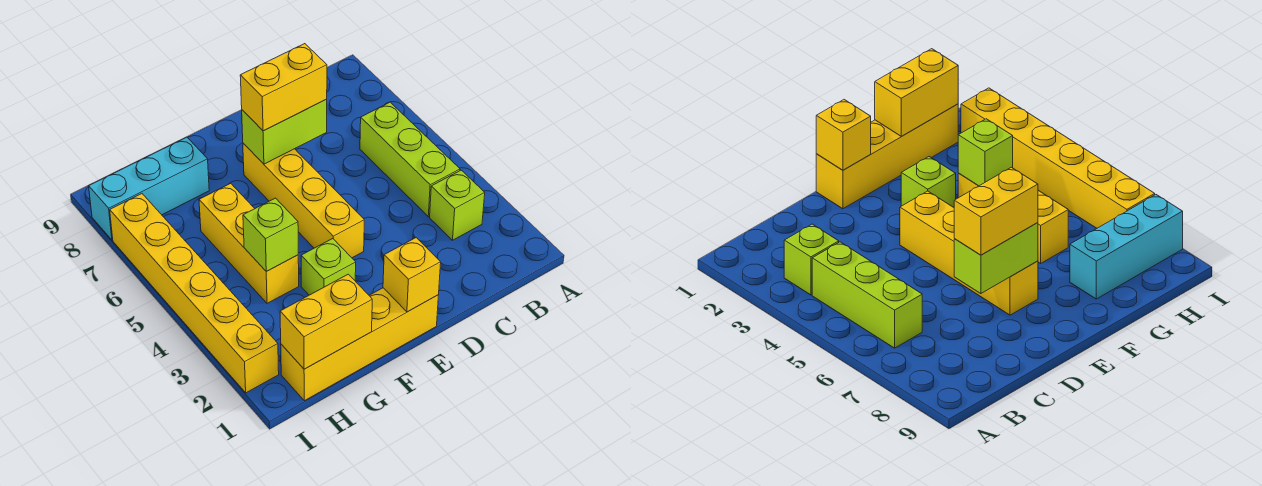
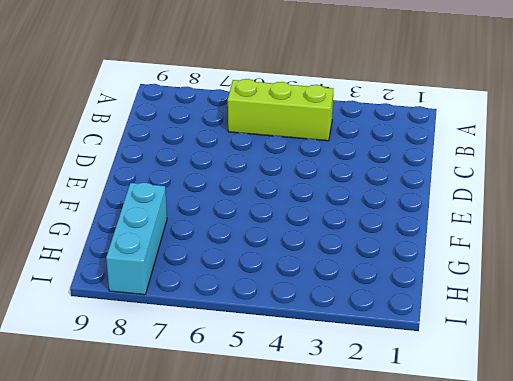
none -> lime 1x1 brick [430,170,485,240]
none -> yellow 1x4 brick [281,288,438,401]
none -> yellow 1x4 brick [243,143,364,258]

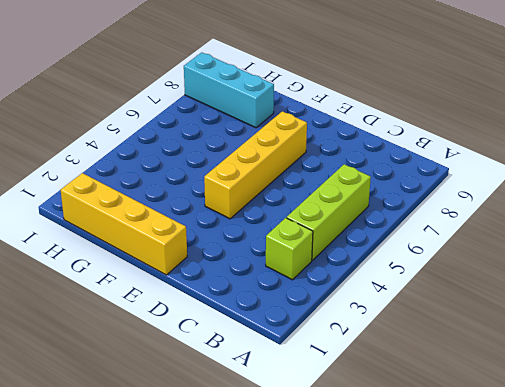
none -> lime 1x1 brick [301,239,356,295]
none -> yellow 1x3 brick [199,183,299,303]
none -> yellow 1x6 brick [110,194,279,393]

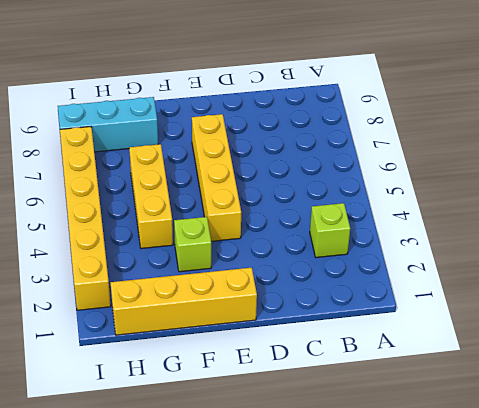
none -> lime 1x3 brick [360,102,460,217]
none -> lime 1x2 brick [242,99,327,164]
none -> yellow 1x1 brick [383,238,441,312]

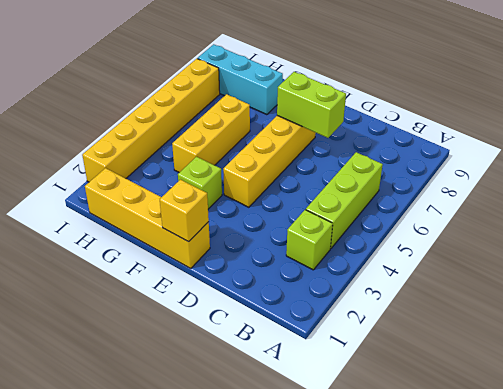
none -> yellow 1x2 brick [280,274,372,369]
none -> lime 1x1 brick [243,198,298,271]
none -> yellow 1x2 brick [240,44,327,131]

